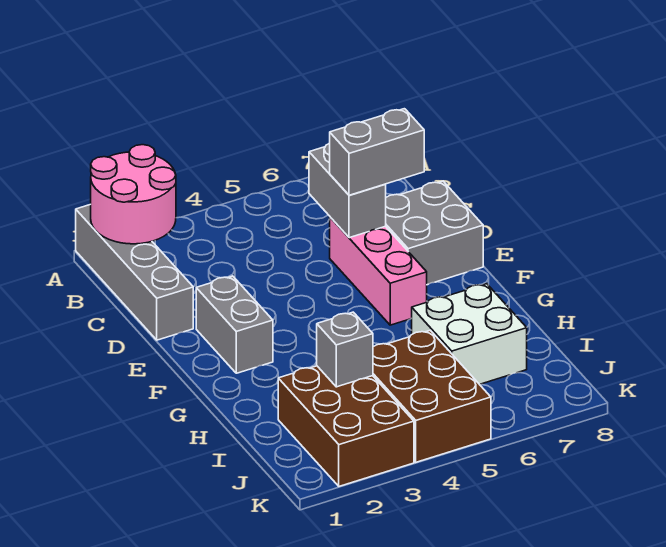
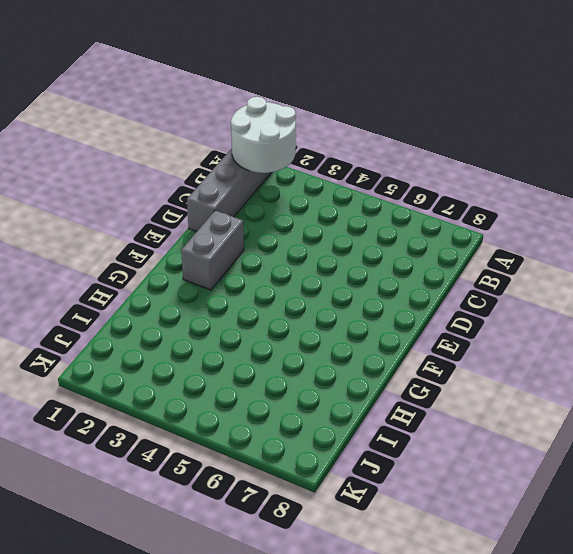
white 2x2 round brick [231,97,296,173] -> pink 2x2 round brick [91,145,176,244]
none -> pink 1x3 brick [330,217,427,325]
none -> grey 2x2 brick [386,181,483,285]

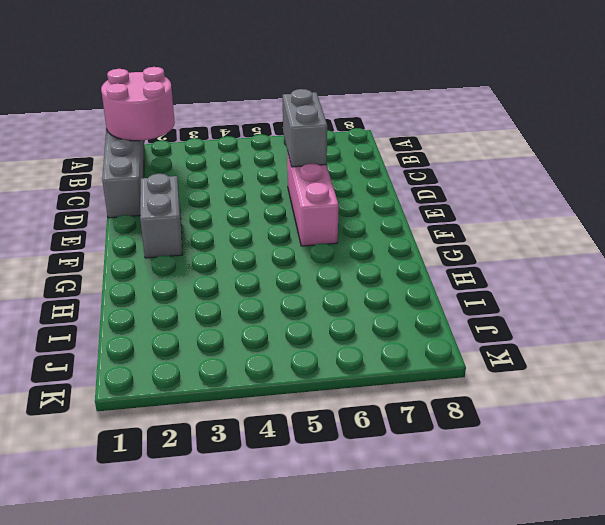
none -> grey 2x2 brick [386,181,483,285]
none -> white 2x2 brick [412,284,527,384]

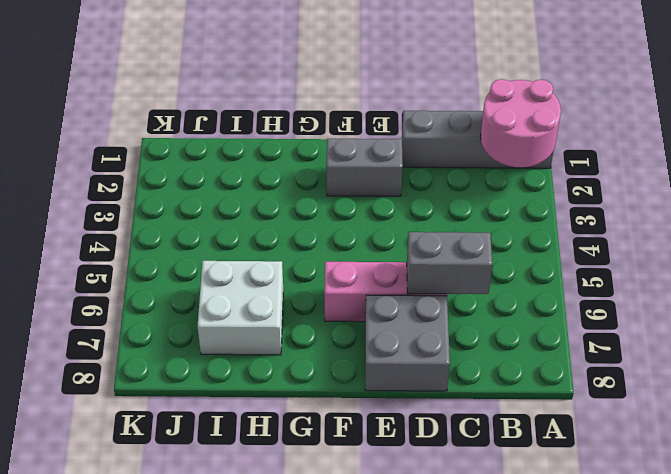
none -> brown 2x3 brick [278,366,414,486]
none -> brown 2x3 brick [373,331,491,462]

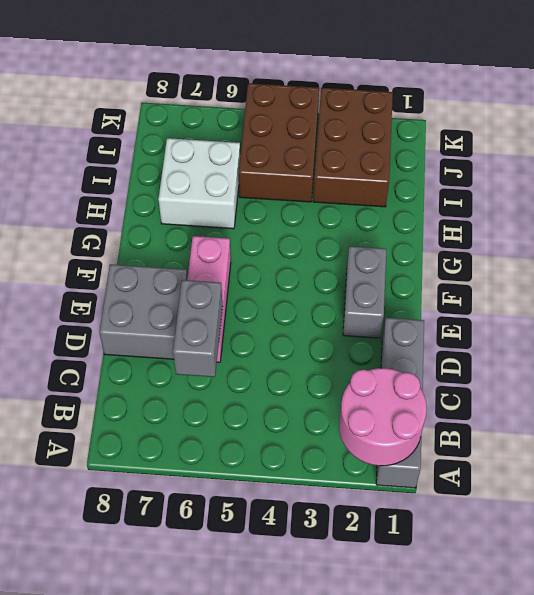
none -> grey 1x1 brick [317,312,373,387]
none -> grey 1x2 brick [330,109,424,195]

